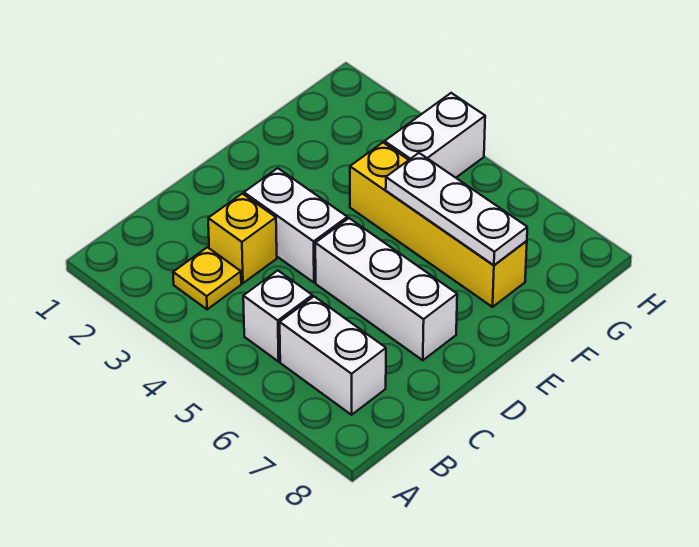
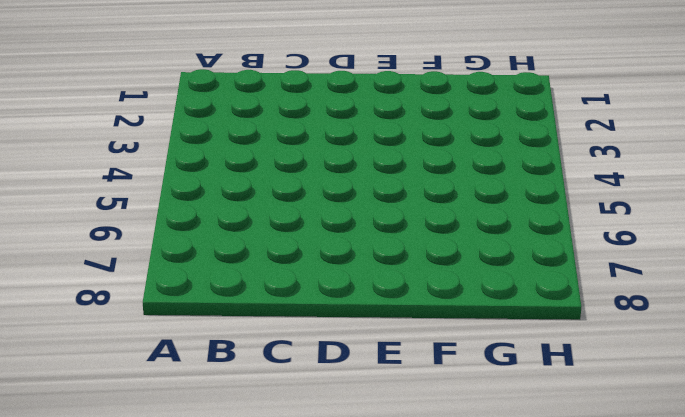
none -> yellow 1x1 plate [173,247,241,309]
none -> white 1x1 brick [243,270,312,362]

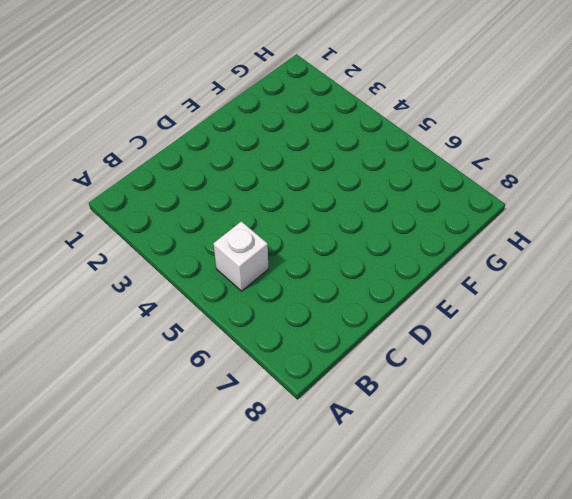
none -> yellow 1x1 plate [173,247,241,309]
none -> white 1x2 brick [280,297,386,415]

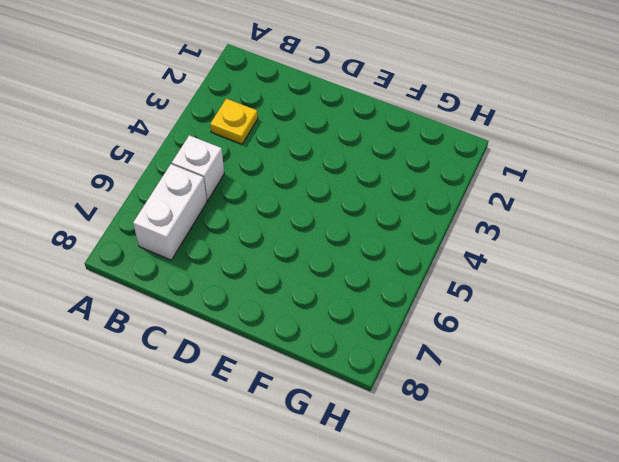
none -> yellow 1x1 brick [208,194,277,283]
none -> white 1x2 brick [244,168,347,282]

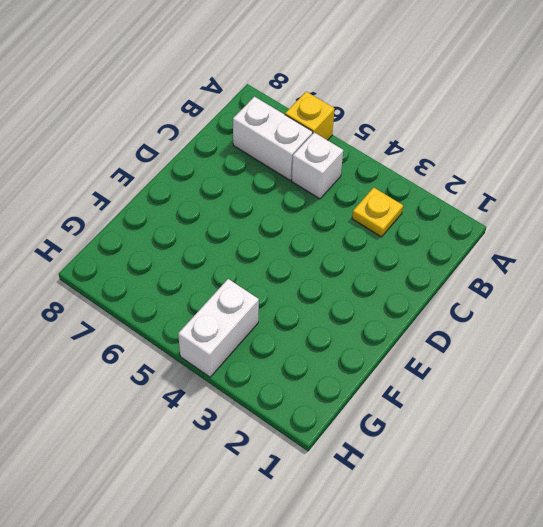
yellow 1x1 brick [285,92,335,140] -> yellow 1x1 brick moved to [208,194,277,283]
none -> white 1x2 brick [244,168,347,282]
none -> white 1x3 brick [315,218,457,360]

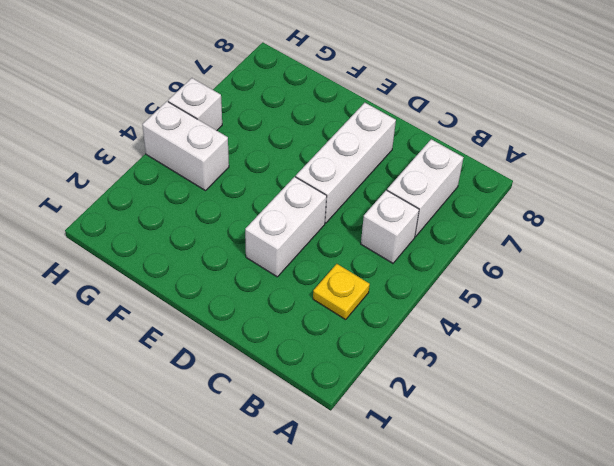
white 1x1 brick [168,78,222,130] -> none
none -> yellow 1x1 brick [208,194,277,283]
none -> yellow 1x4 brick [350,143,527,307]

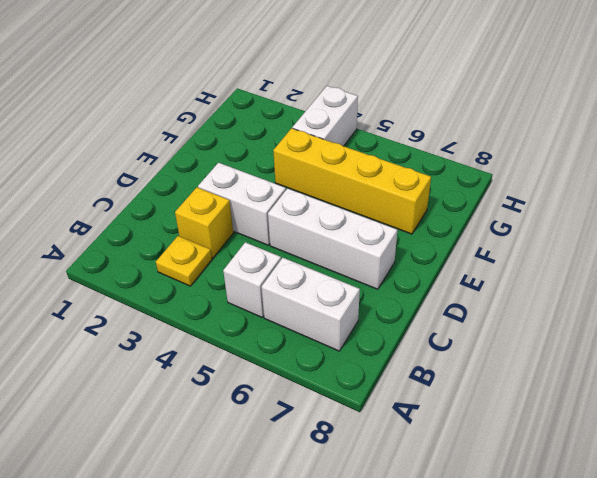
none -> white 1x3 plate [386,153,527,265]

